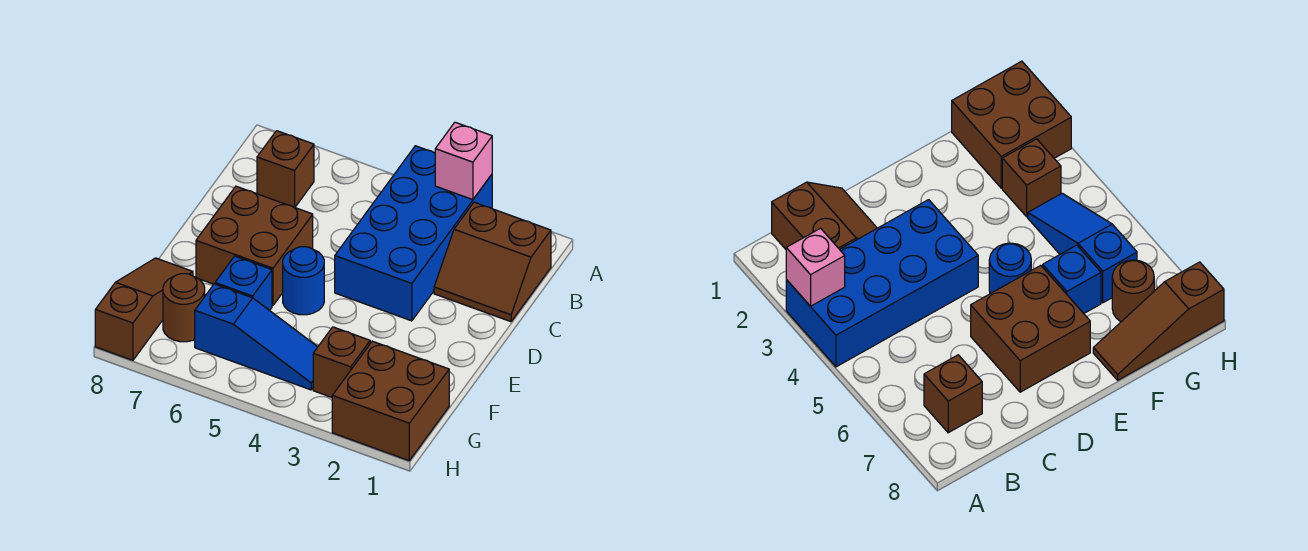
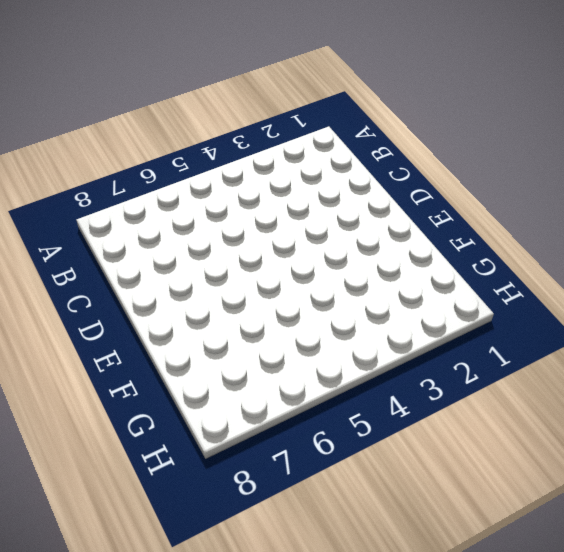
none -> blue 2x4 brick [335,146,492,321]
none -> brown 2x2 slope [434,202,551,322]
none -> brown 1x1 brick [257,131,314,207]

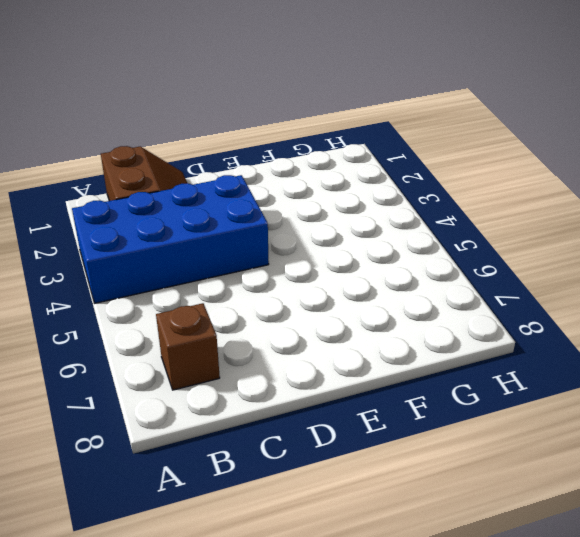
none -> brown 2x2 brick [196,186,313,306]
none -> blue 1x1 round brick [283,247,324,315]
none -> blue 1x1 brick [215,256,272,310]

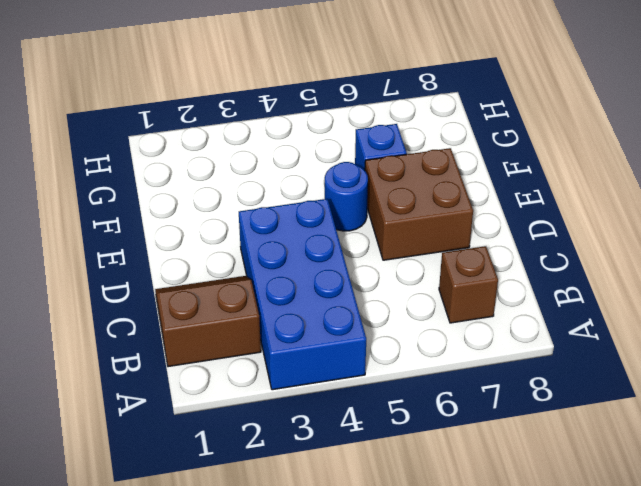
none -> brown 1x3 slope [95,258,193,360]
none -> brown 2x2 brick [332,341,449,460]
none -> brown 1x1 brick [313,327,370,397]

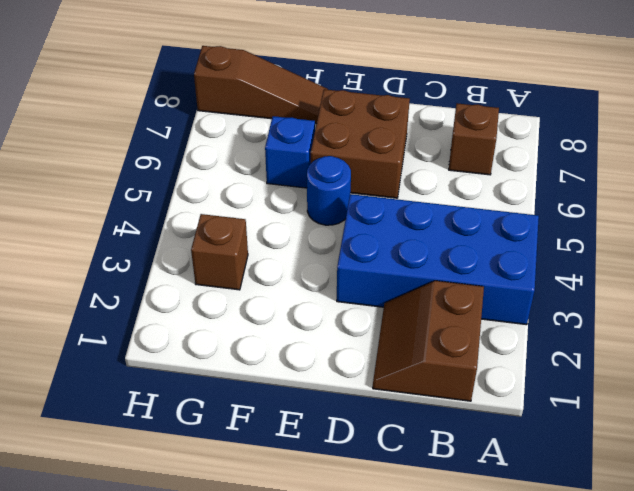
none -> brown 2x2 brick [332,341,449,460]
none -> blue 1x3 slope [195,284,317,390]
none -> brown 1x1 round brick [163,274,205,342]

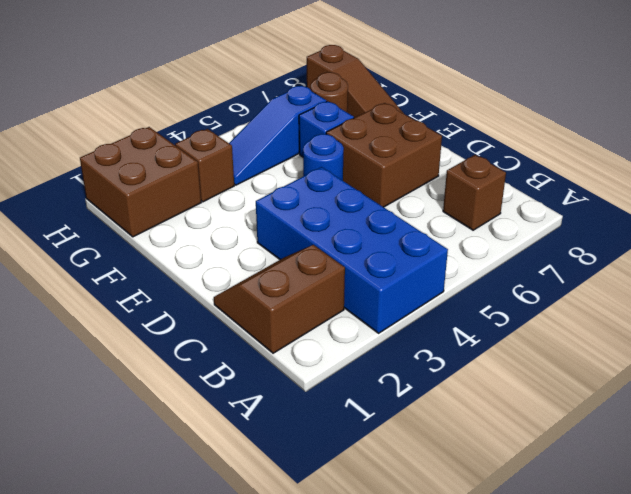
none -> pink 1x1 brick [435,122,492,200]

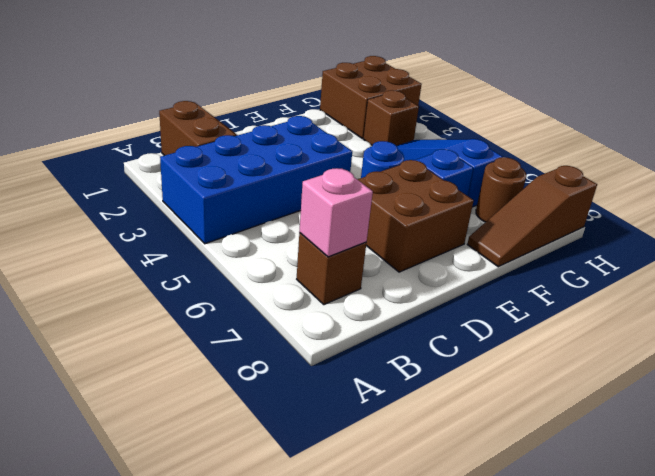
pink 1x1 brick [299,168,373,257] -> pink 1x1 brick moved to [435,122,492,200]

